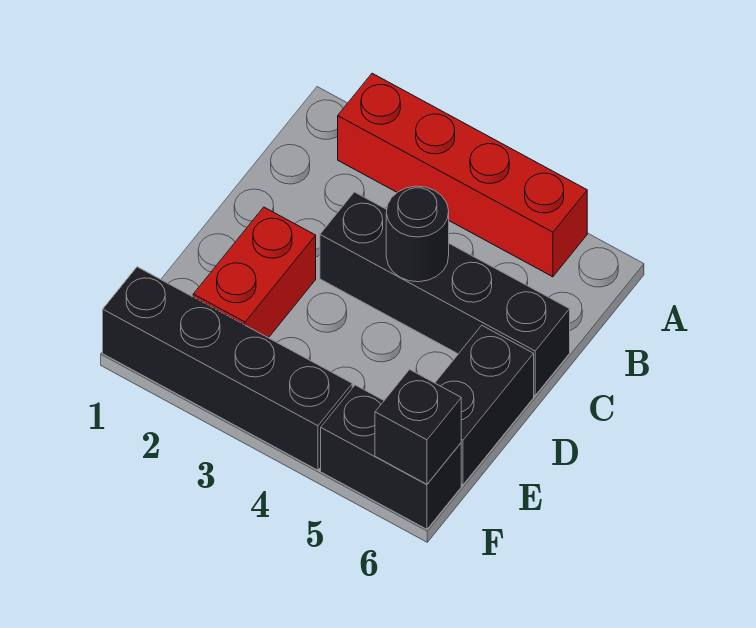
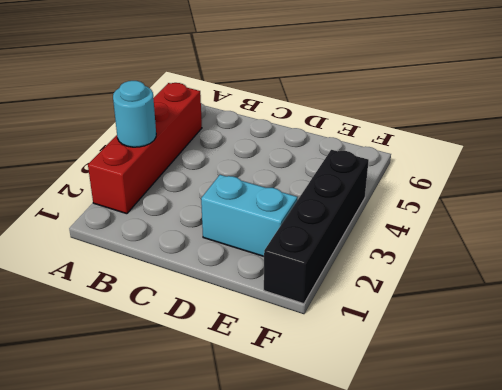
cyan 1x1 round brick [113,81,156,147] -> none
cyan 1x2 brick [201,175,298,256] -> red 1x2 brick [193,207,316,338]
none -> black 1x4 brick [320,192,570,395]
none -> black 1x2 brick [435,325,534,485]

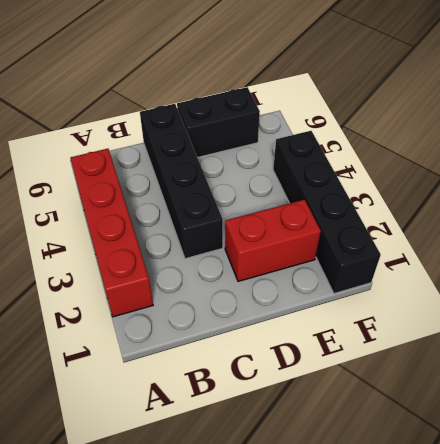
none -> black 1x2 brick [321,385,461,529]
none -> black 1x1 round brick [386,186,449,282]

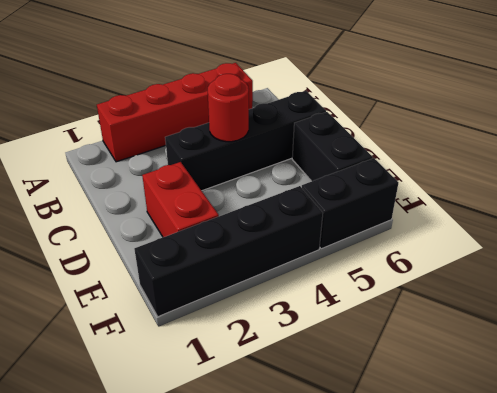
red 1x1 round brick [208,74,249,142] -> black 1x1 round brick [386,186,449,282]
none -> black 1x1 brick [375,370,461,484]

